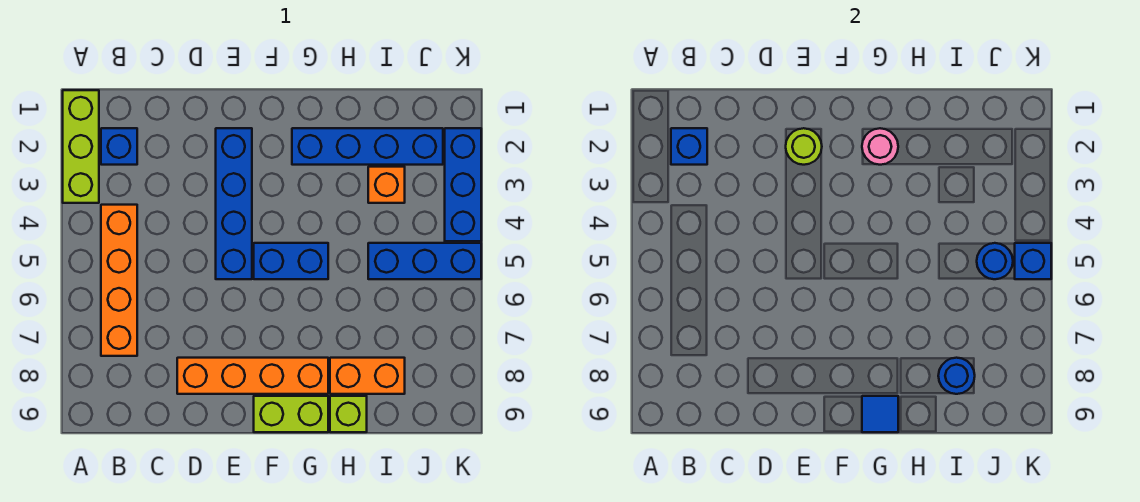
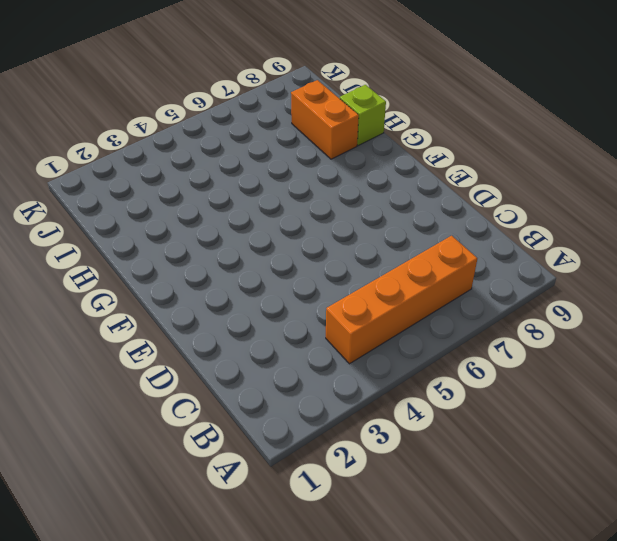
none -> lime 1x3 brick [63,90,99,203]
none -> blue 1x1 brick [101,128,137,165]
none -> orange 1x4 brick [177,358,328,394]

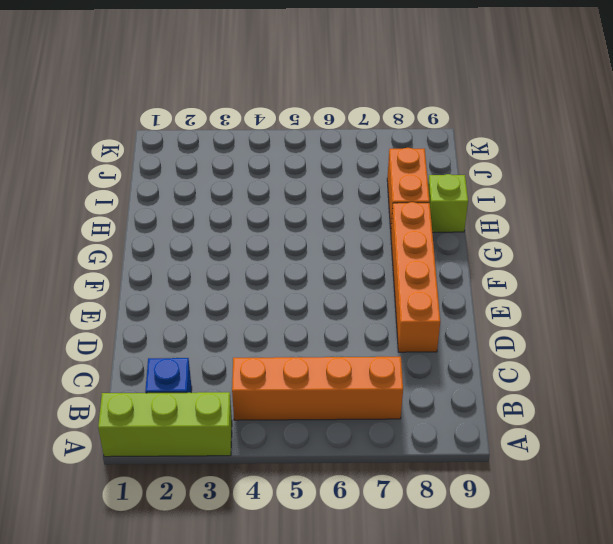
none -> blue 1x4 brick [216,128,252,279]
none -> blue 1x2 brick [254,243,328,279]
none -> lime 1x2 brick [254,396,328,432]

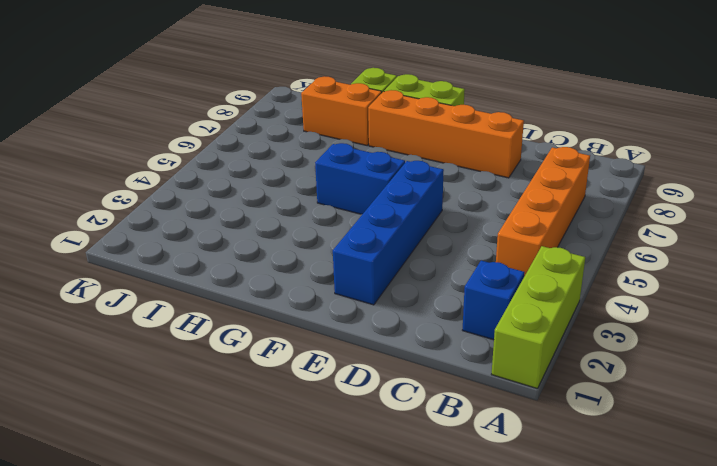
none -> blue 1x4 brick [292,128,443,165]
none -> orange 1x1 brick [368,167,405,203]
none -> blue 1x3 brick [368,243,481,279]

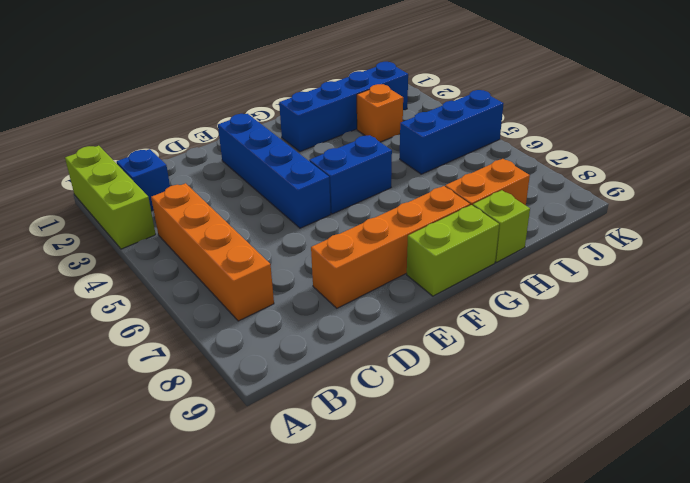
none -> blue 1x3 brick [445,128,481,241]
none -> blue 1x1 brick [671,128,707,165]
none -> lime 1x1 round brick [786,128,822,165]

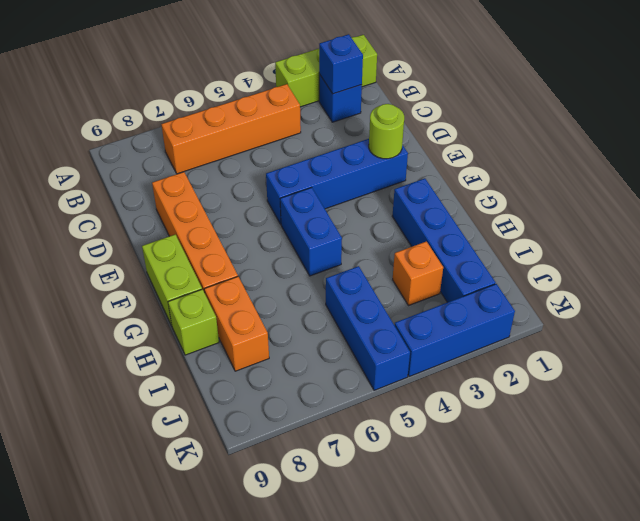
none -> pink 1x1 round brick [862,128,898,165]
none -> blue 1x1 tile [862,396,898,432]
none -> blue 1x1 round brick [938,358,975,394]

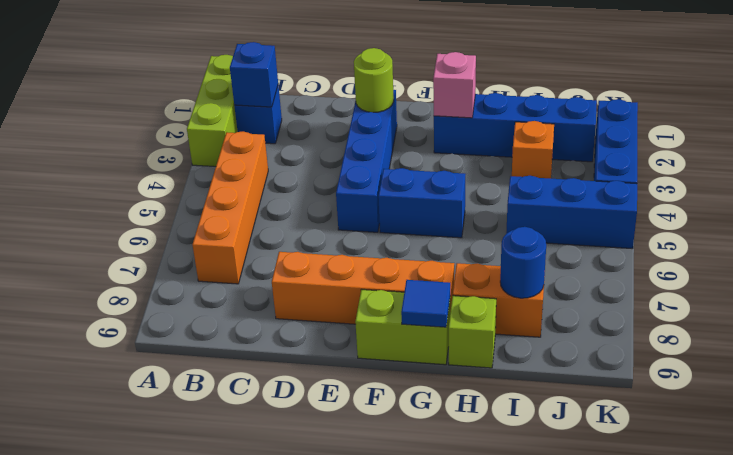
pink 1x1 brick [433,52,476,118] -> pink 1x1 round brick [862,128,898,165]
none -> blue 1x1 round brick [977,243,1013,279]
none -> blue 1x1 brick [1015,243,1051,279]

